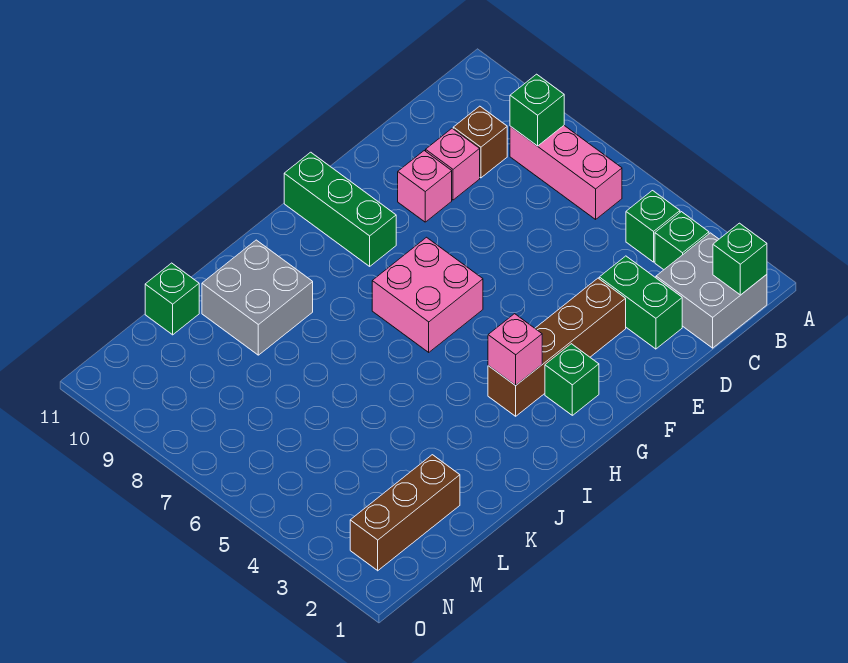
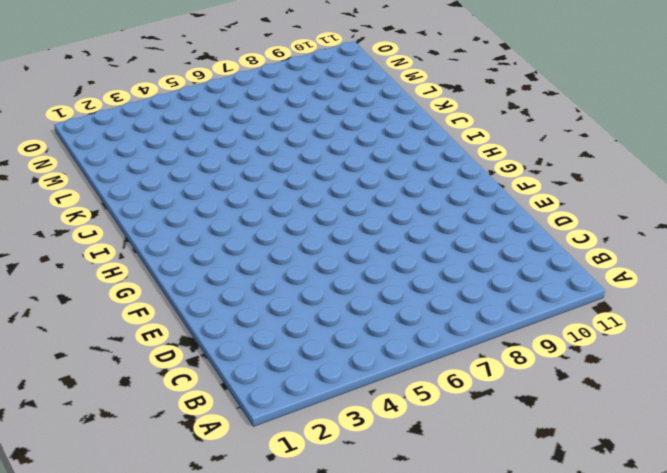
none -> grey 2x2 brick [656,233,767,348]
none -> green 1x1 brick [655,212,709,270]
none -> green 1x1 brick [626,191,680,262]

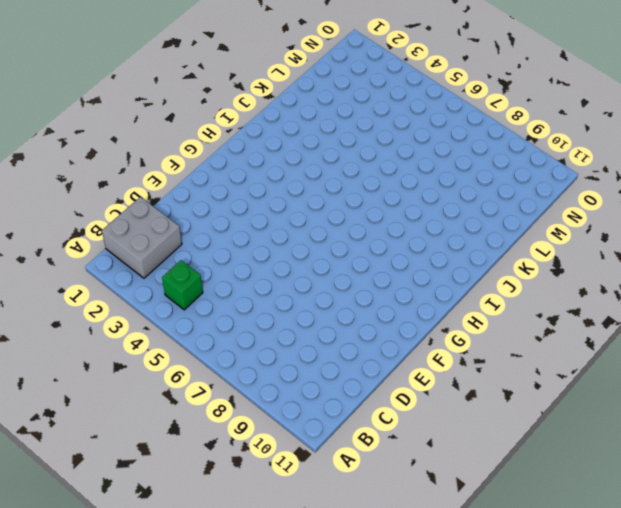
none -> green 1x1 brick [655,212,709,270]
none -> pink 1x3 brick [510,126,622,219]
none -> brown 1x1 brick [453,106,507,178]

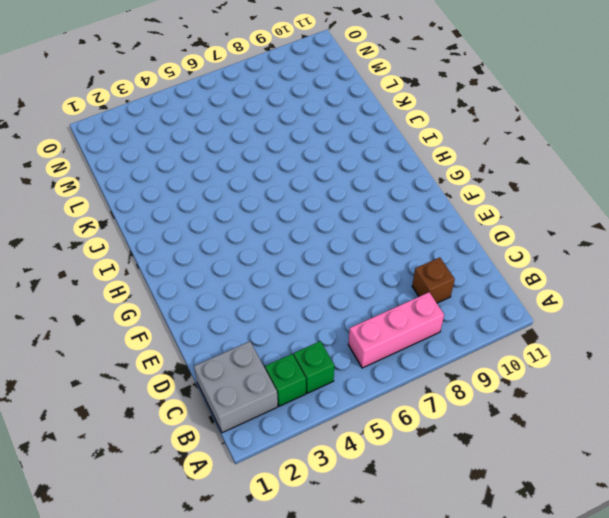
none -> green 1x2 brick [599,256,682,349]
none -> pink 1x1 brick [426,129,480,200]
none -> brown 1x4 brick [488,278,626,416]

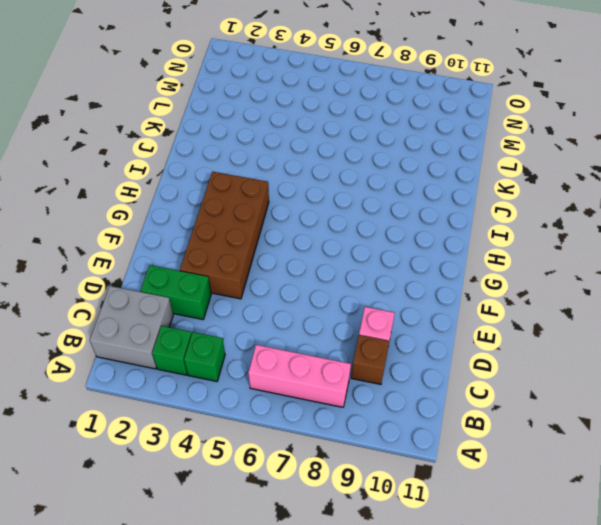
brown 2x4 brick [180,172,269,299] -> brown 1x4 brick [488,278,626,416]
none -> pink 1x1 brick [398,151,452,222]
none -> green 1x1 brick [545,344,599,415]
none -> pink 2x2 brick [372,237,483,352]

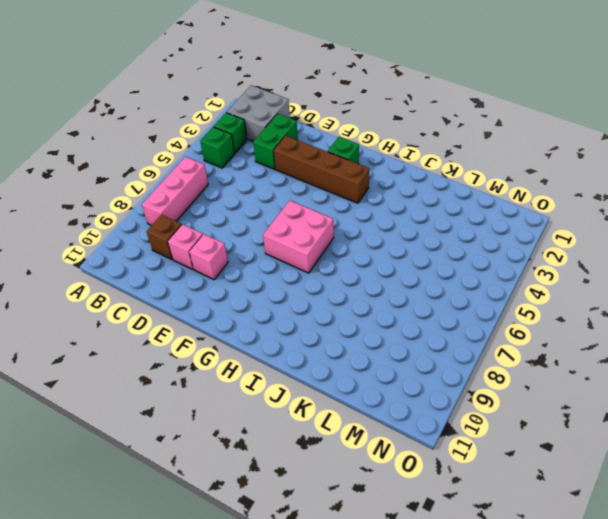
none -> green 1x3 brick [284,152,396,266]
none -> grey 2x2 brick [202,240,313,355]
none -> brown 1x3 brick [350,455,460,571]

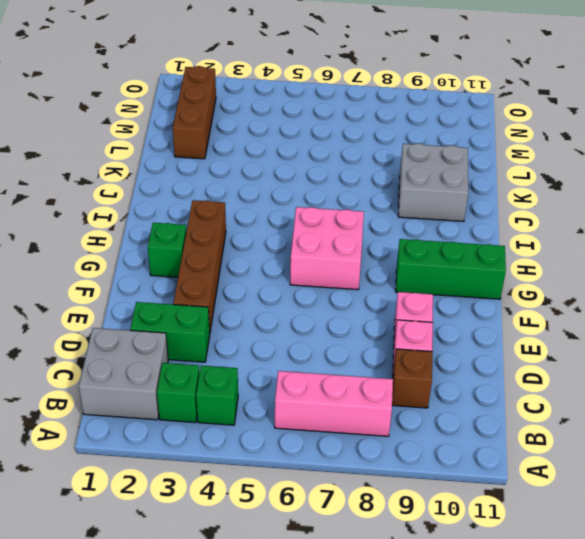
none -> green 1x1 brick [145,263,199,335]
none -> green 1x1 brick [713,223,767,295]
none -> green 1x1 brick [510,74,564,146]

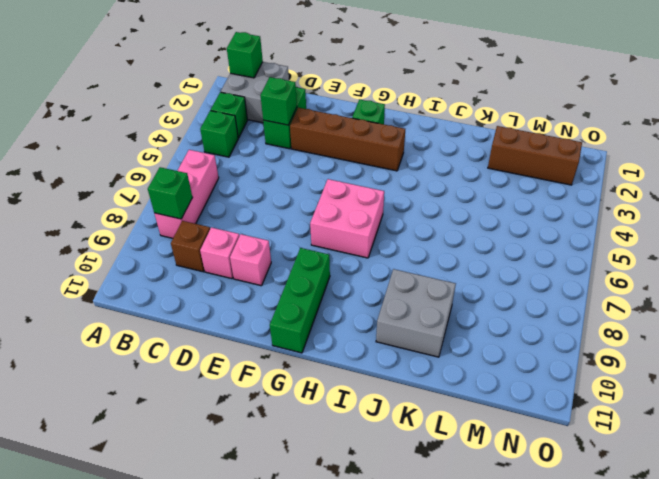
green 1x1 brick [260,77,297,125] -> green 1x1 brick moved to [145,263,199,335]
none -> pink 1x1 brick [488,314,542,385]

